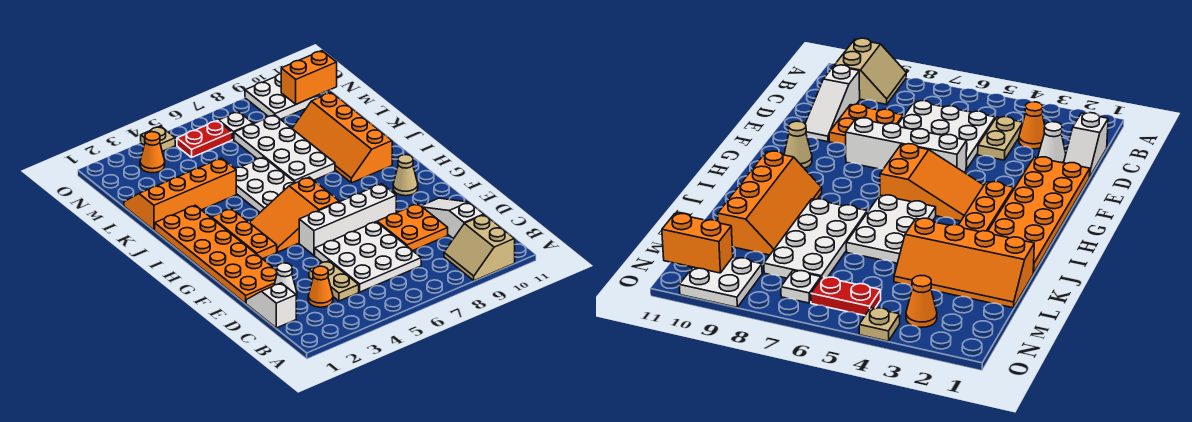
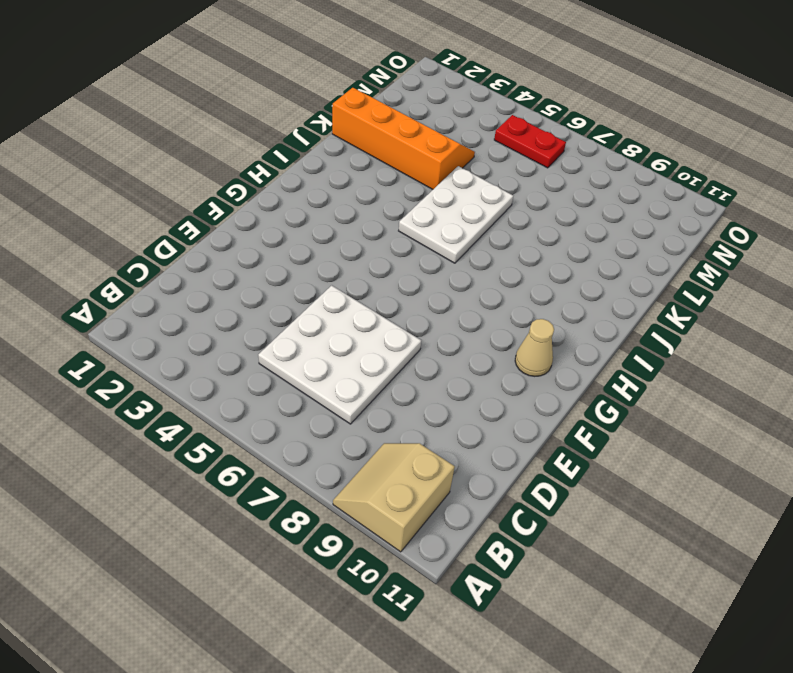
none -> white 1x2 slope [246,283,296,328]
none -> orange 1x1 cone [308,266,333,307]
none -> tan 1x2 plate [309,261,359,301]

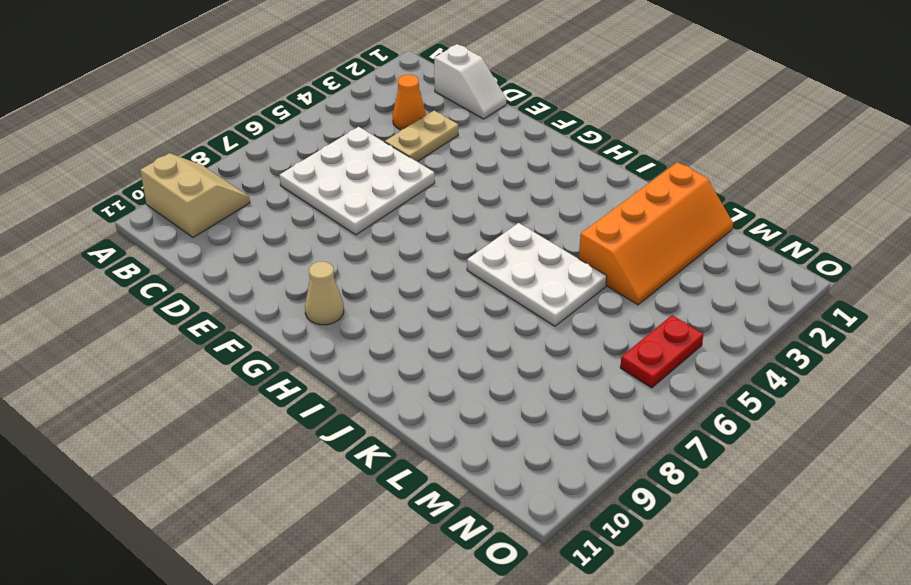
tan 1x2 plate [385,111,458,162] -> tan 1x2 plate turned to [309,261,359,301]
none -> white 1x3 slope [421,198,484,239]
none -> white 1x1 cone [274,263,297,298]
none -> orange 2x2 plate [377,204,448,251]

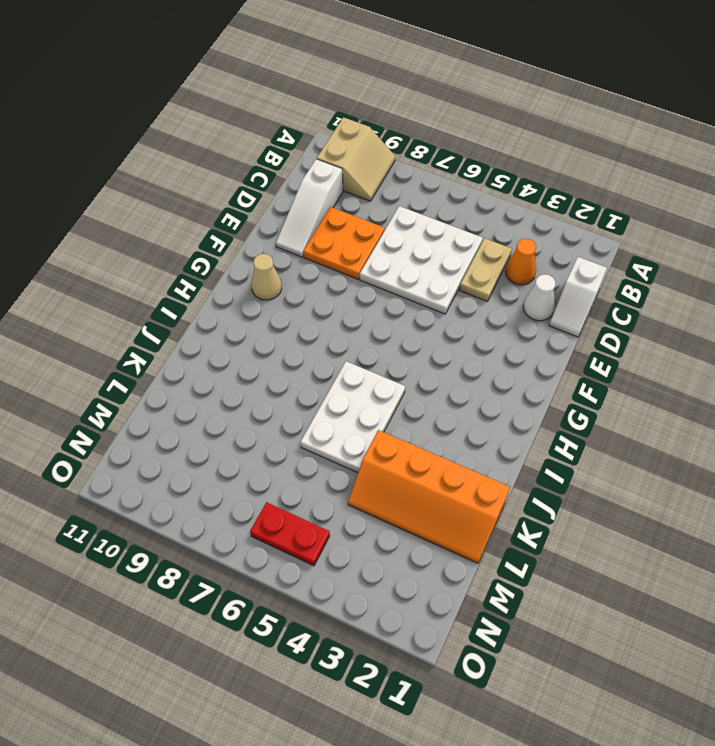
none -> orange 2x6 plate [155,205,277,303]
none -> white 1x4 brick [299,184,396,255]
none -> orange 1x3 plate [212,209,277,259]

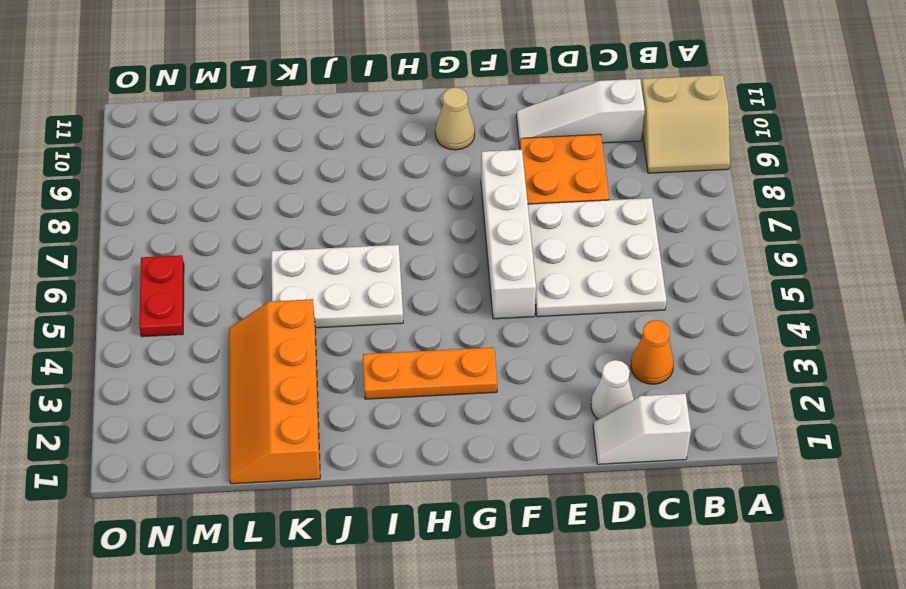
none -> tan 1x2 plate [309,261,359,301]
none -> orange 2x6 plate [155,205,277,303]
none -> orange 2x3 slope [249,177,339,252]

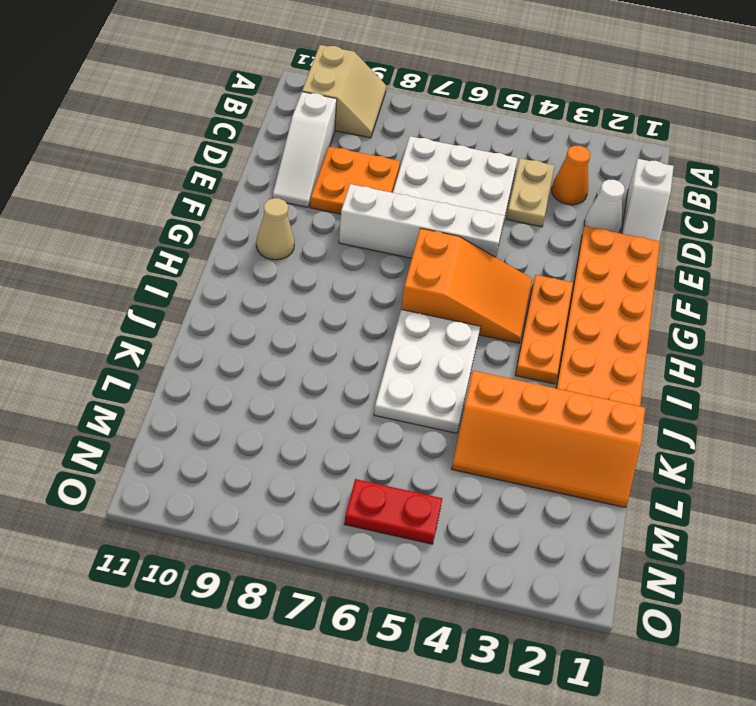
none -> orange 2x4 slope [292,92,392,183]
none -> white 2x4 plate [234,115,335,183]
none -> orange 1x1 cone [140,132,165,173]

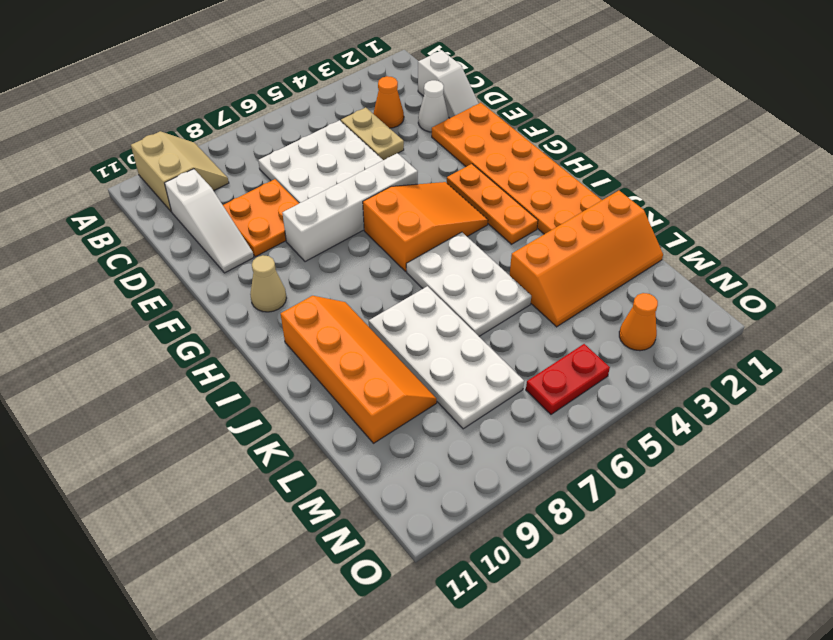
none -> white 1x1 plate [219,112,253,140]
none -> white 2x2 plate [245,74,316,119]
none -> tan 1x1 plate [141,126,175,151]

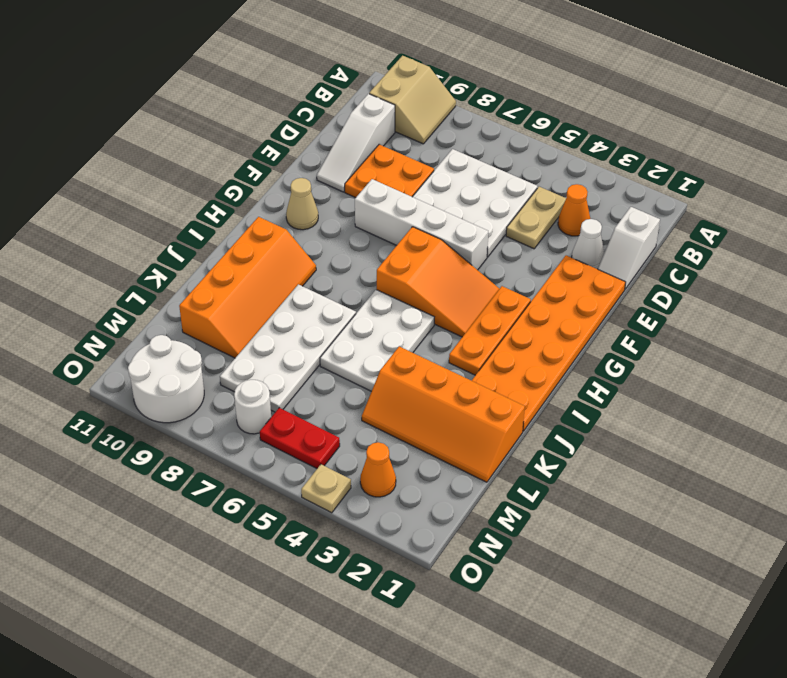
white 1x1 round brick [234,380,271,434] -> white 1x1 plate [219,112,253,140]
white 2x2 round brick [128,335,204,423] -> white 2x2 plate [245,74,316,119]
none -> orange 1x2 brick [281,51,337,104]

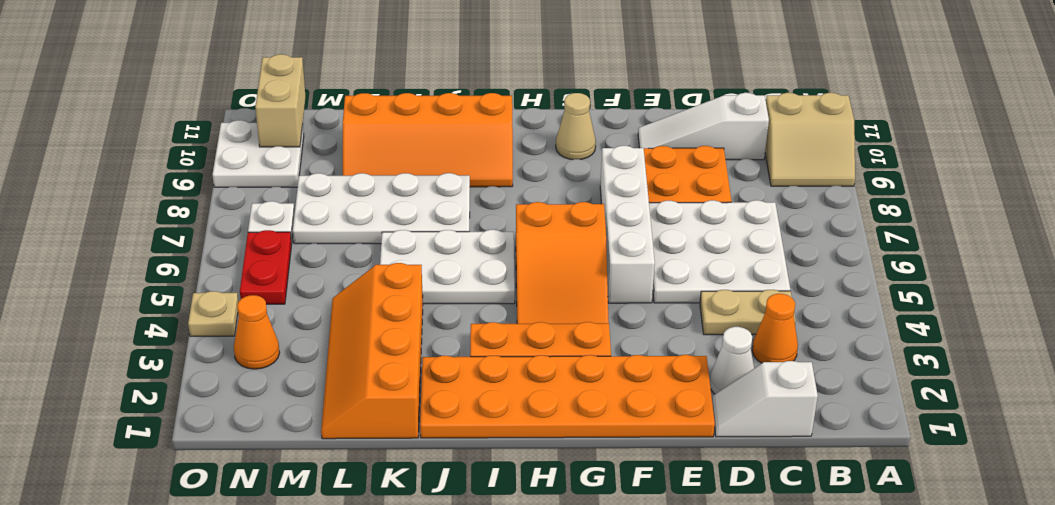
tan 1x2 brick [255,54,306,147] -> orange 1x2 brick [281,51,337,104]

